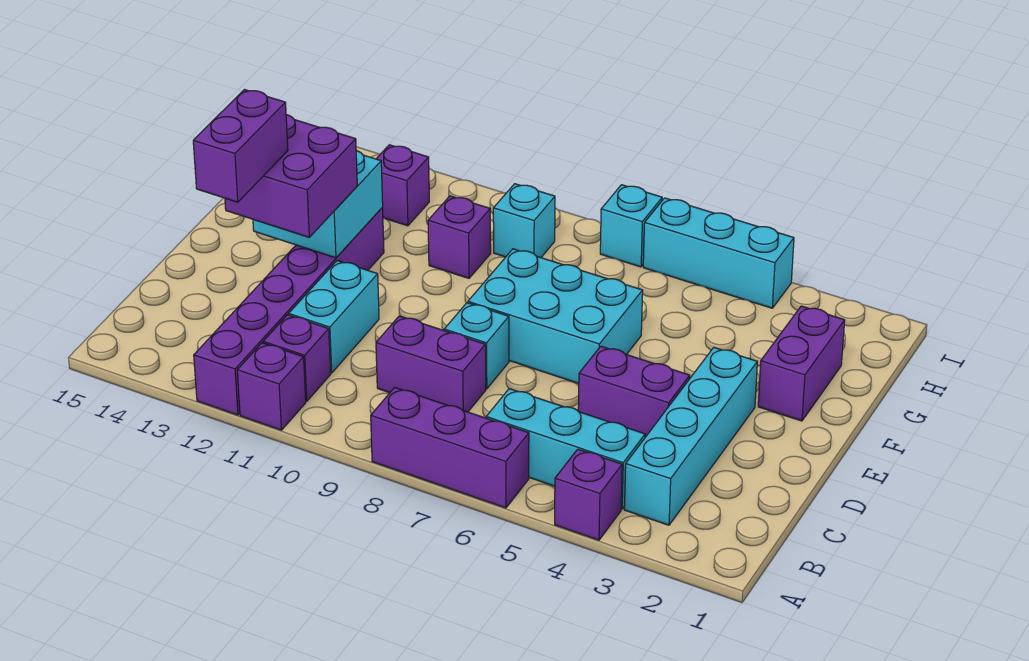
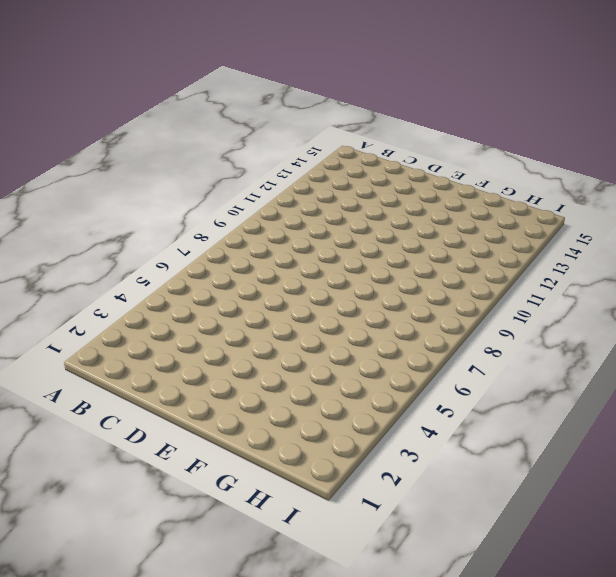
none -> purple 1x1 brick [555,449,622,540]
none -> purple 1x3 brick [371,387,529,508]
none -> purple 1x1 brick [237,343,306,430]

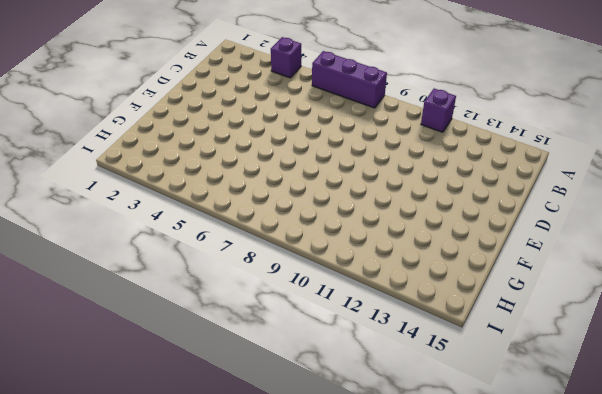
none -> purple 1x6 brick [194,208,384,415]
none -> cyan 1x4 brick [624,348,757,525]
none -> cyan 1x3 brick [486,389,645,509]

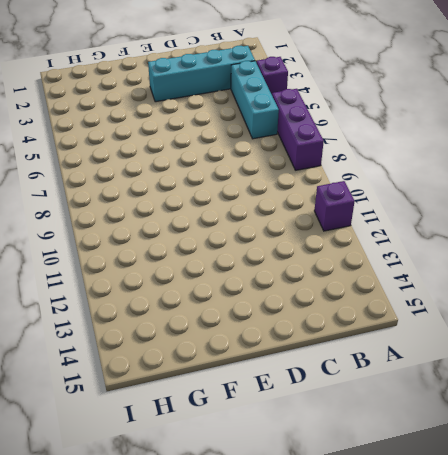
none -> purple 1x6 brick [194,208,384,415]
none -> purple 1x1 brick [263,315,331,401]
none -> purple 1x2 brick [376,316,486,412]

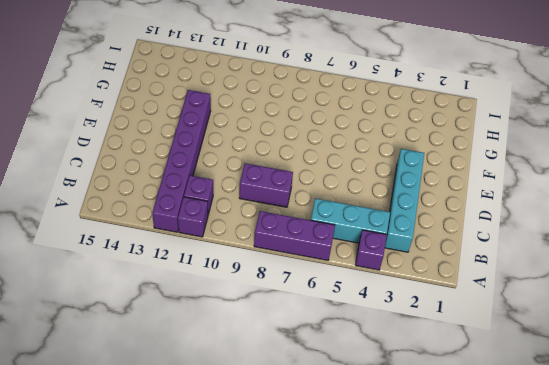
none -> cyan 1x2 brick [289,261,379,373]
none -> purple 1x2 brick [578,346,690,437]
none -> cyan 1x1 brick [444,303,509,389]

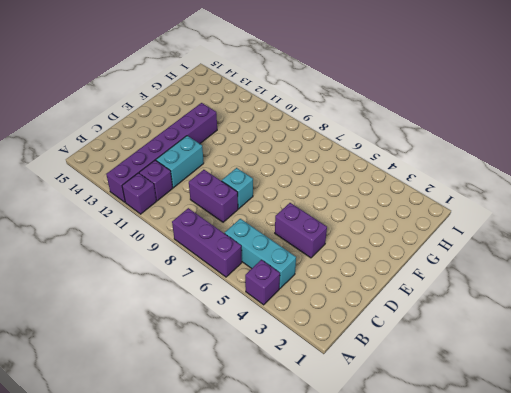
none -> cyan 1x4 brick [624,348,757,525]
none -> cyan 2x3 brick [468,249,643,384]
none -> purple 1x2 brick [758,306,845,421]

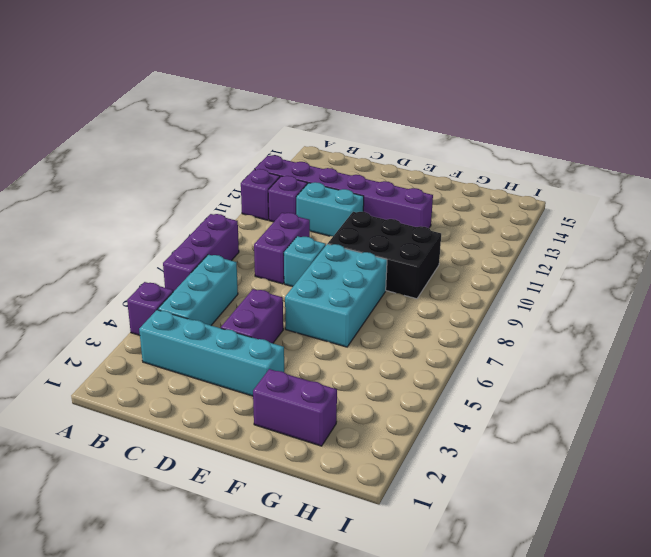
black 2x3 brick [328,212,441,299] -> purple 1x1 brick [428,196,491,278]
none -> cyan 1x1 brick [493,184,555,258]
none -> purple 1x1 brick [376,145,429,226]
none -> cyan 1x3 brick [643,198,794,308]

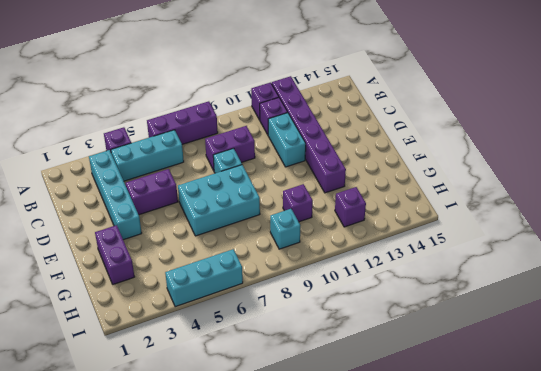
none -> cyan 1x1 brick [600,185,662,267]
none -> cyan 2x2 brick [253,151,383,258]
none -> purple 2x2 brick [225,115,357,237]

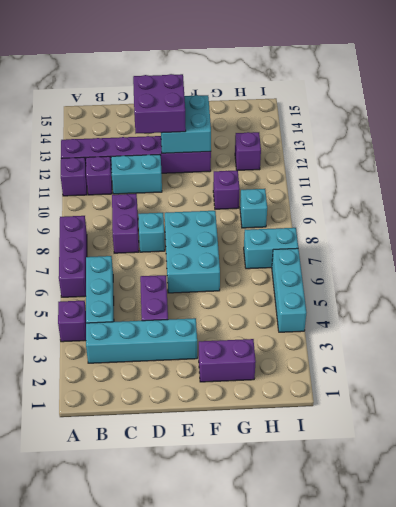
cyan 1x2 brick [244,228,298,269] -> cyan 1x1 brick [600,185,662,267]
none -> purple 1x2 brick [193,90,288,202]

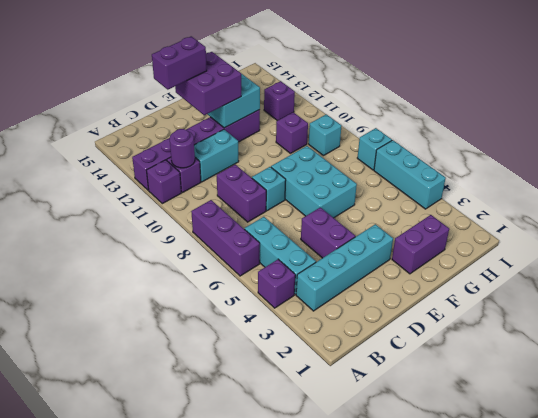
purple 1x1 round brick [170,129,195,168] -> none

